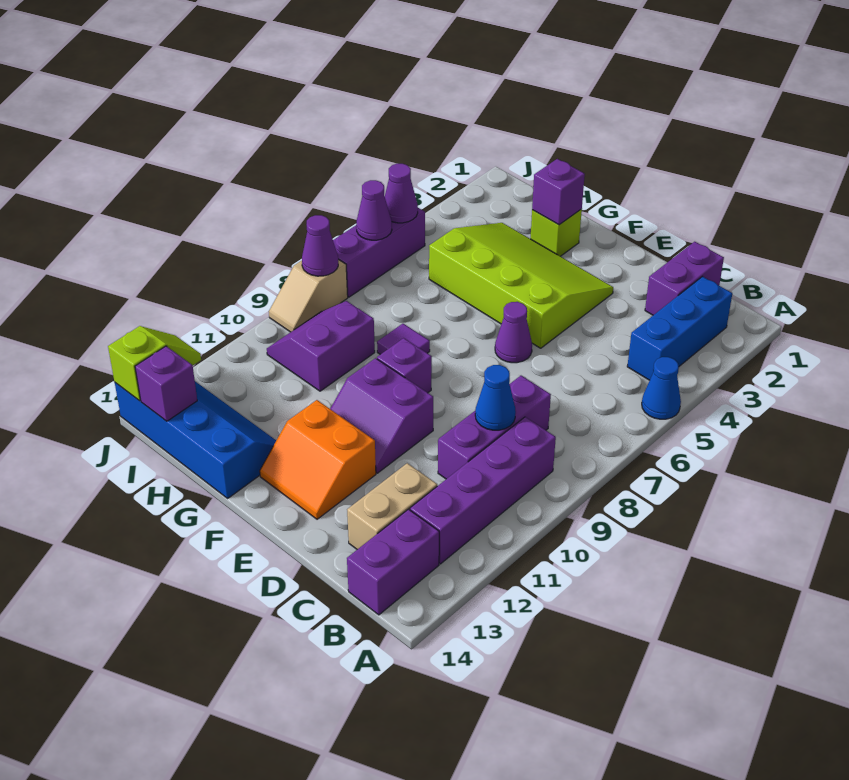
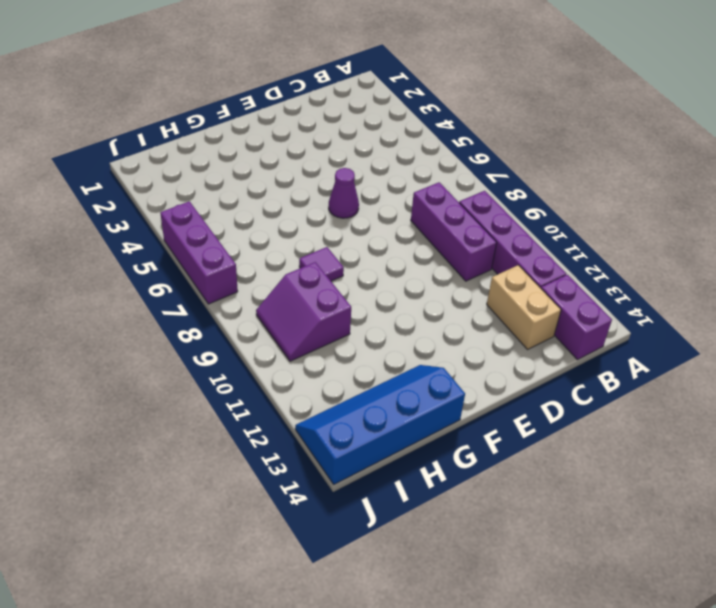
none -> blue 1x1 cone [642,357,681,419]
none -> blue 1x3 brick [627,277,732,380]
none -> purple 1x2 brick [645,242,724,315]

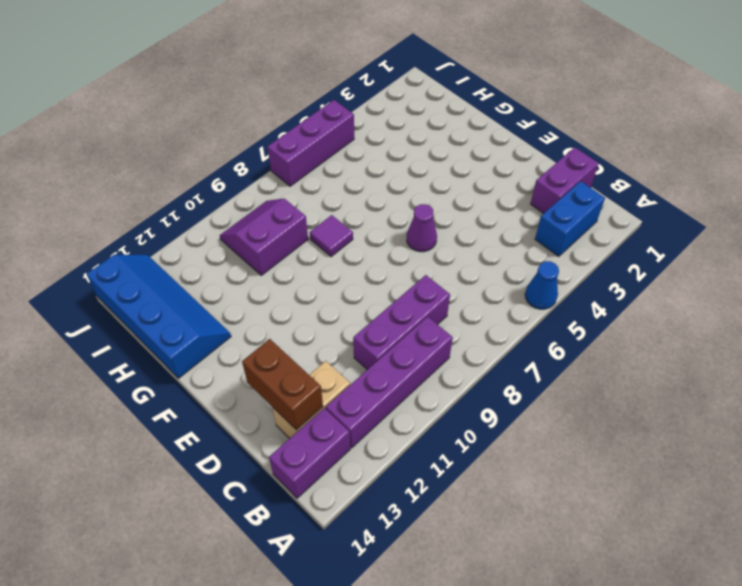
blue 1x2 brick [535,181,605,257] -> blue 1x3 brick [627,277,732,380]
brown 1x2 brick [242,339,323,430] -> none
none -> lime 3x4 slope [429,223,613,348]
none -> purple 2x2 slope [330,358,433,473]
none -> orange 2x2 slope [260,400,376,519]

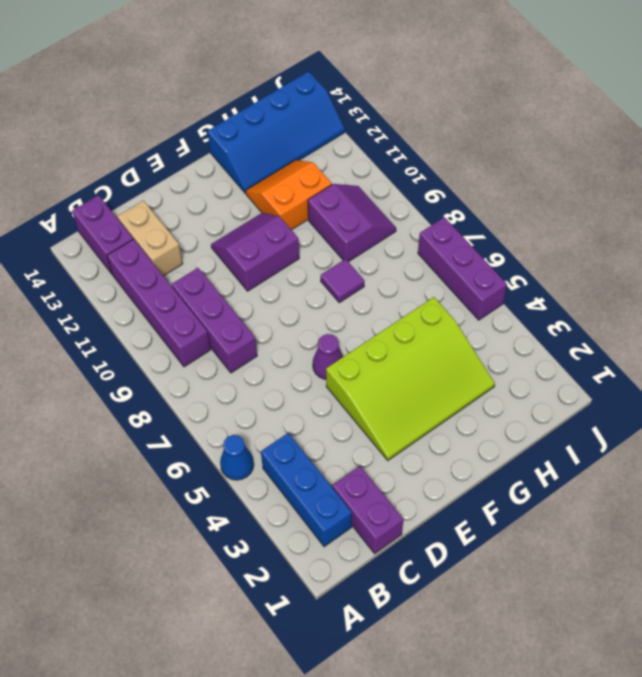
orange 2x2 slope [246,160,332,230] -> orange 2x2 slope moved to [260,400,376,519]
none -> purple 1x1 brick [377,338,432,393]
none -> lime 1x1 brick [530,209,582,256]
none -> tan 1x2 slope [269,259,348,332]

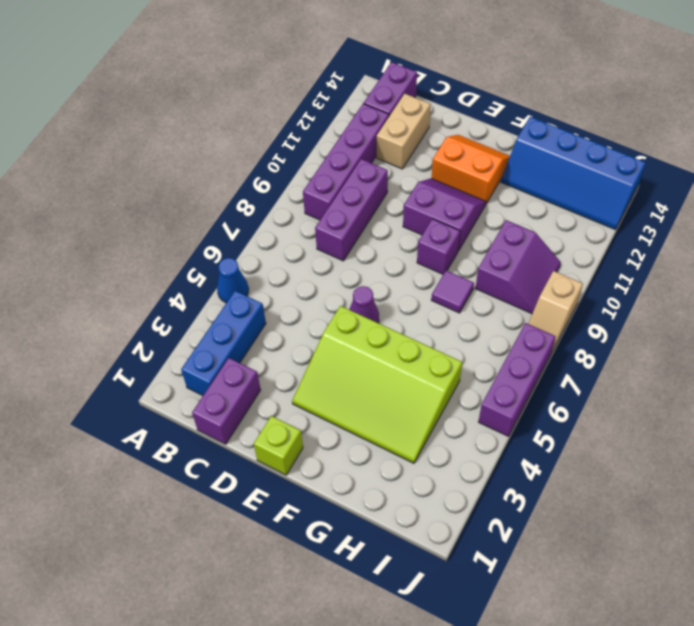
lime 1x1 brick [254,416,303,475] -> lime 1x1 brick moved to [530,209,582,256]
tan 1x2 slope [528,271,583,353] -> tan 1x2 slope turned to [269,259,348,332]
none -> blue 1x1 cone [475,365,516,430]
none -> purple 1x1 brick [532,159,585,225]
none -> purple 1x1 brick [135,346,197,421]

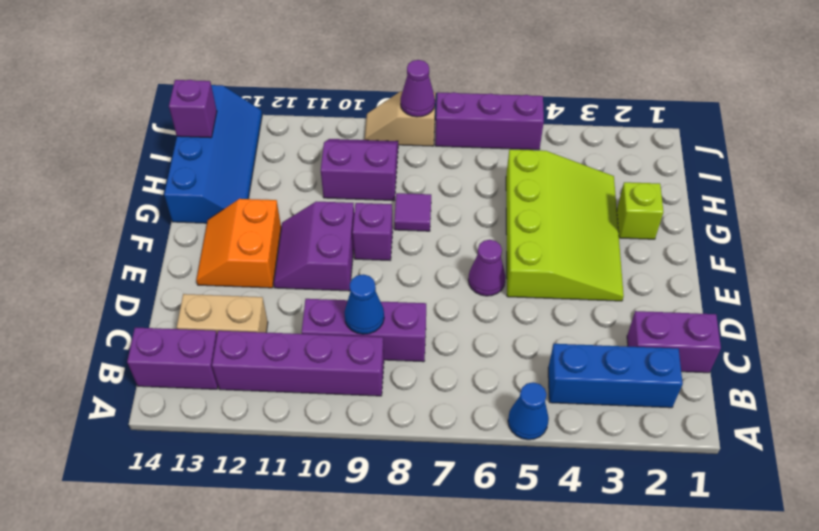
none -> purple 1x1 brick [532,159,585,225]
none -> purple 1x1 cone [385,164,418,223]
none -> purple 1x1 cone [356,180,392,240]

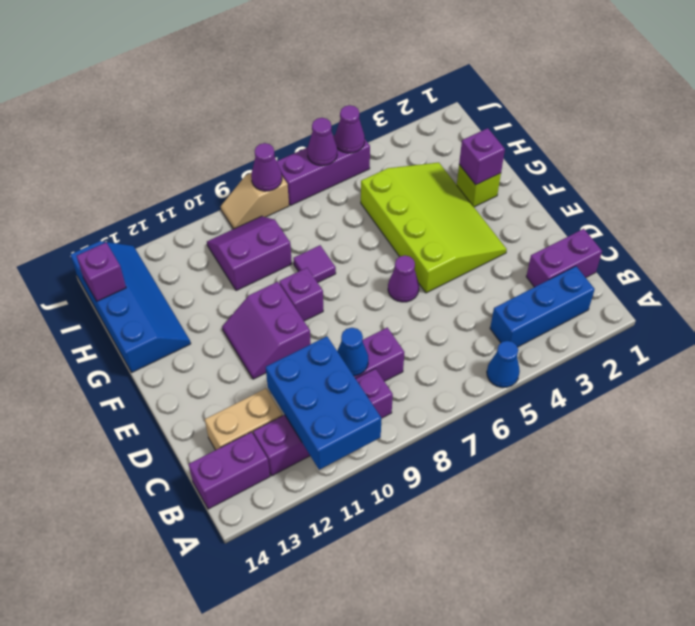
blue 2x3 brick [266,336,382,470] -> none
none -> orange 2x2 slope [260,400,376,519]
none -> lime 1x2 slope [108,326,201,401]

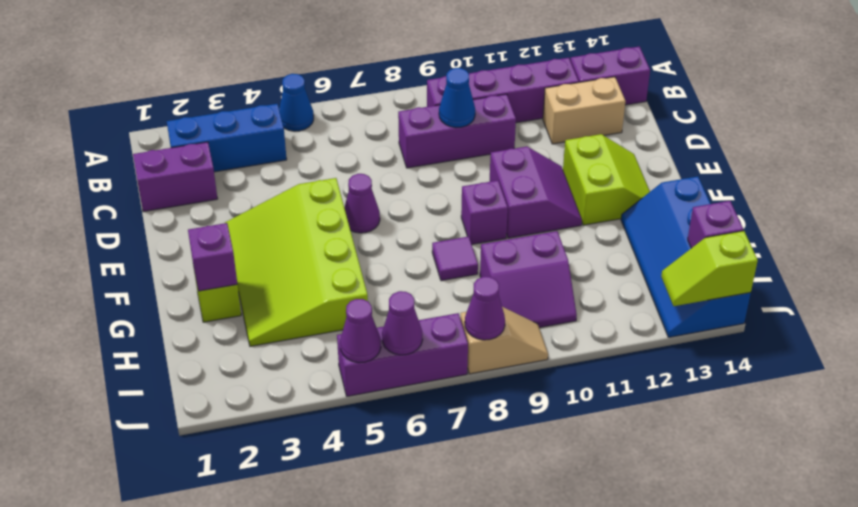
lime 2x2 slope [563,134,650,225] -> orange 2x2 slope [260,400,376,519]

